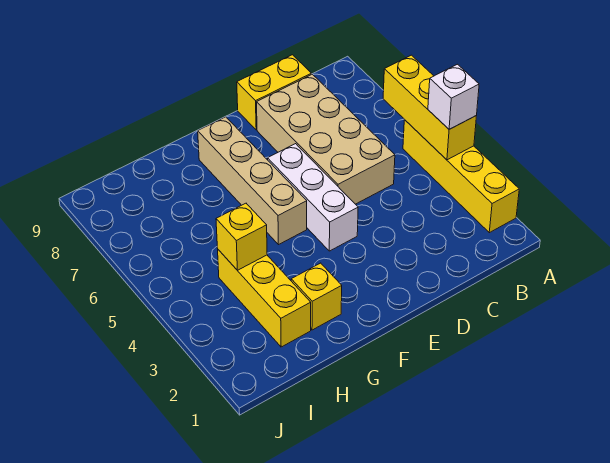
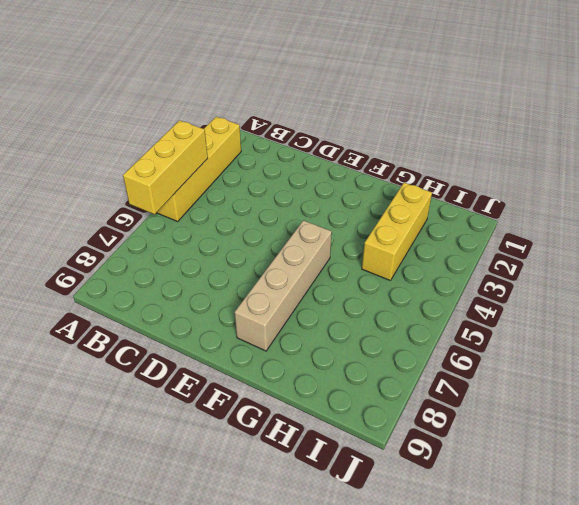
none -> tan 2x4 brick [257,74,395,204]
none -> yellow 1x2 brick [237,55,311,130]

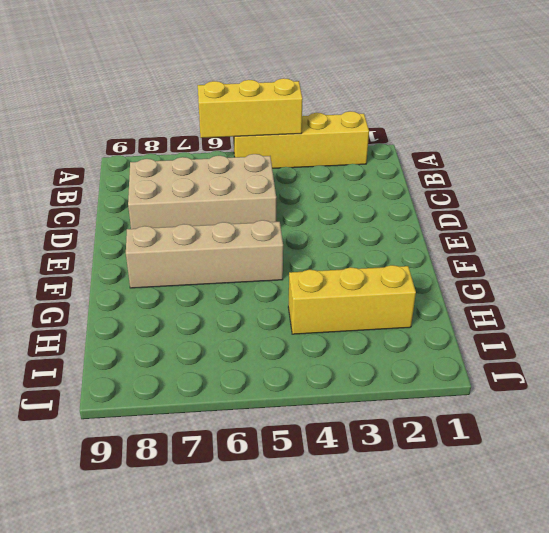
none -> yellow 1x2 brick [237,55,311,130]
none -> white 1x3 brick [268,144,358,251]

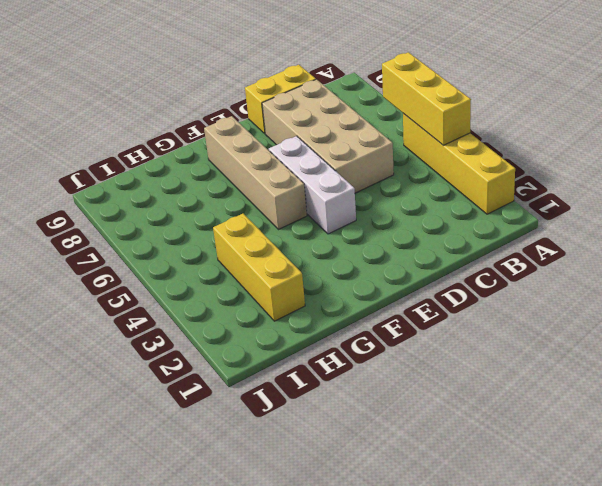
none -> yellow 1x1 brick [291,263,342,330]
none -> yellow 1x1 brick [216,203,267,270]

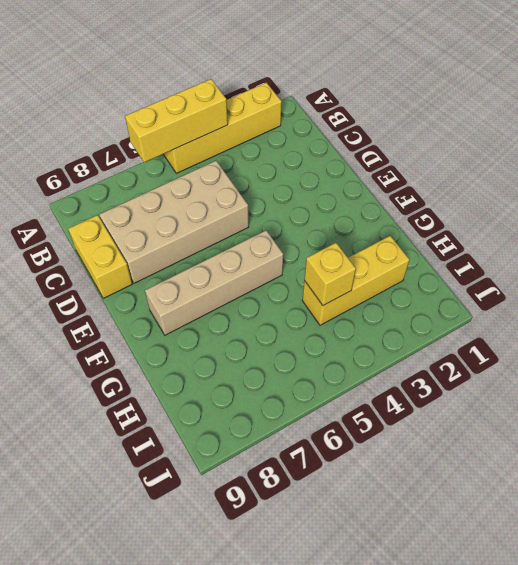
none -> white 1x3 brick [268,144,358,251]
none -> yellow 1x1 brick [291,263,342,330]

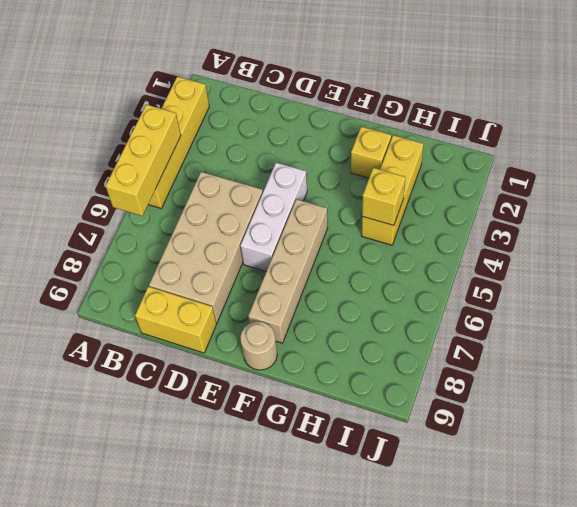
tan 1x1 round brick [240,322,277,370] -> none
none -> white 1x1 brick [428,64,479,129]

